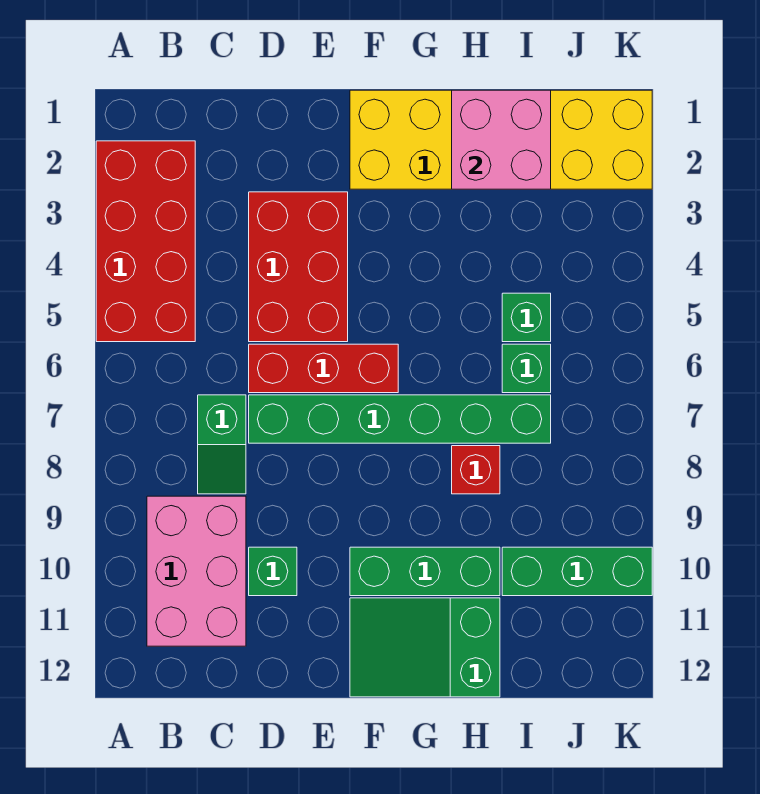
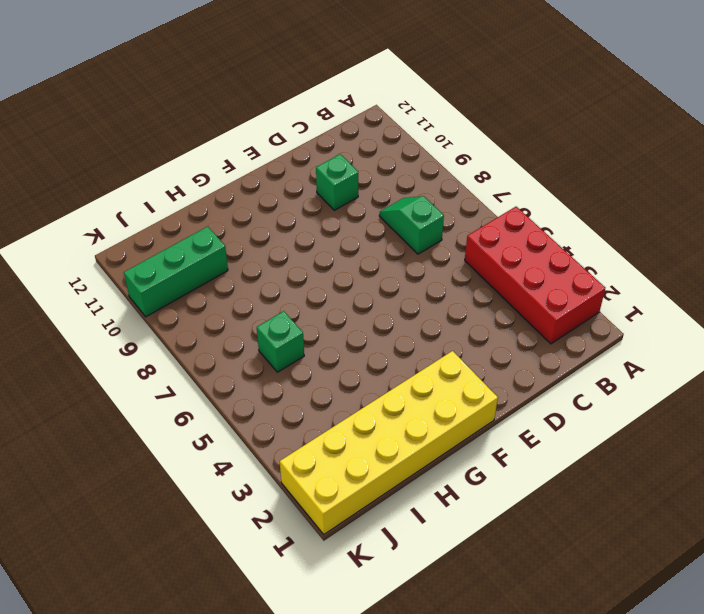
none -> pink 2x3 brick [147,496,246,646]
none -> red 2x3 brick [249,192,348,342]
none -> red 1x3 brick [249,344,398,393]

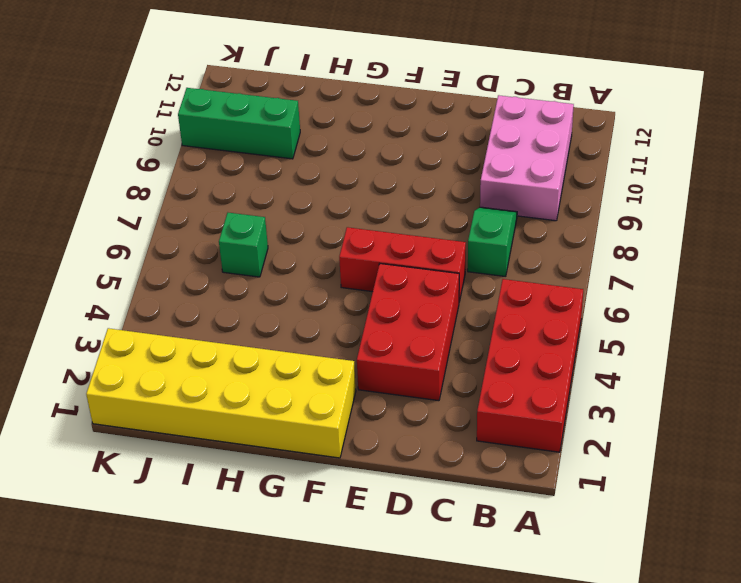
none -> green 1x6 brick [249,395,551,443]
none -> green 1x1 brick [249,547,297,596]
none -> green 1x3 brick [350,547,500,596]

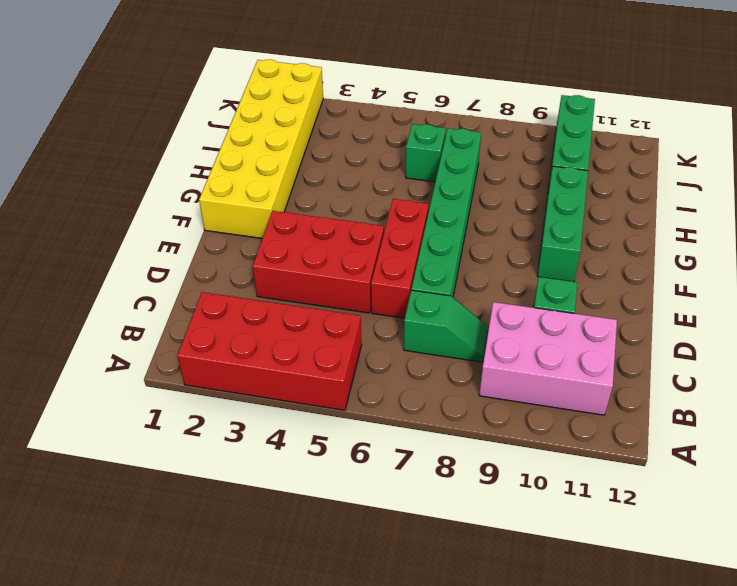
none -> green 2x3 slope [350,598,500,697]
none -> red 1x1 brick [452,446,500,494]
none -> green 1x1 brick [502,293,551,342]

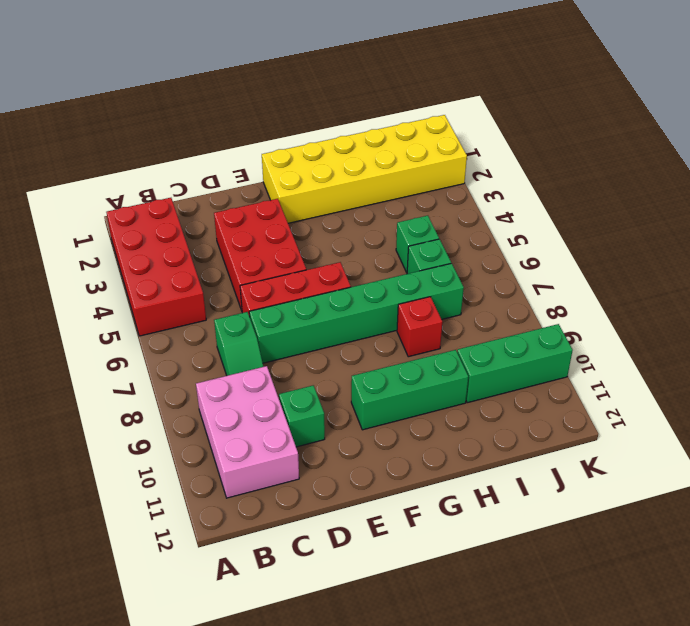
none -> green 2x3 slope [350,598,500,697]
none -> pink 2x2 brick [452,90,551,189]

